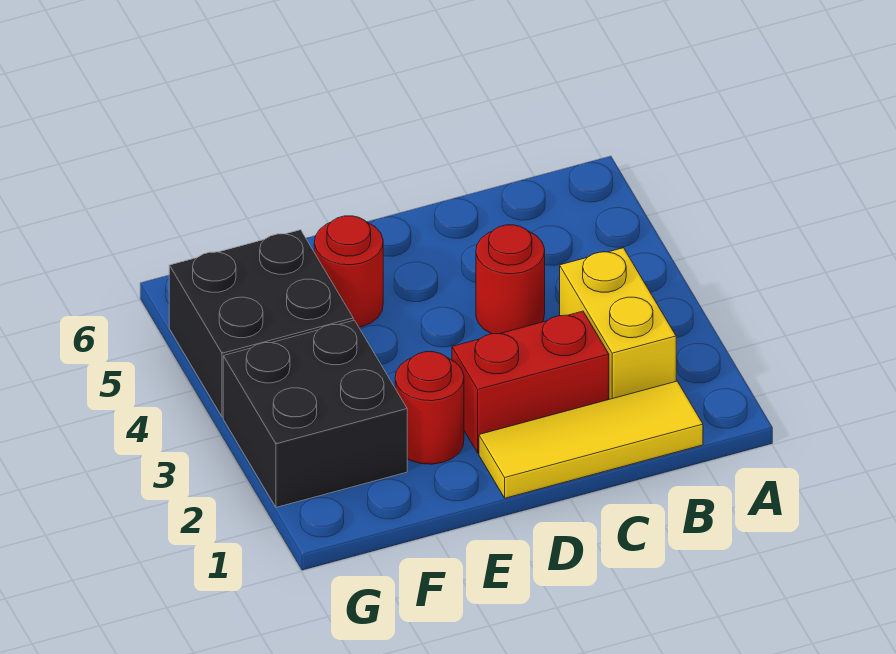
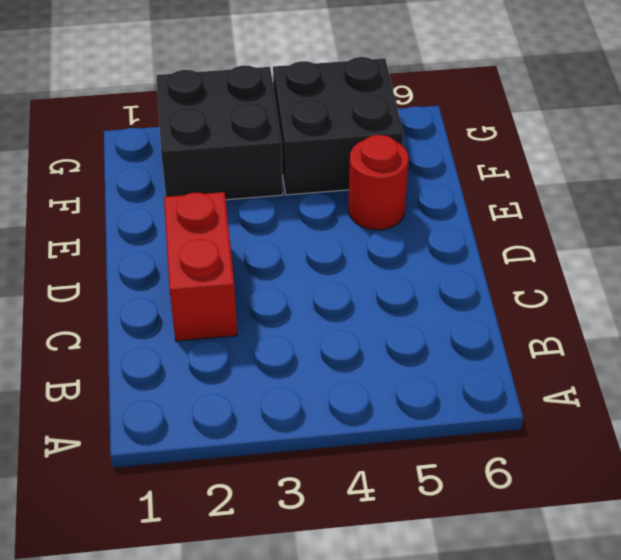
none -> yellow 1x3 tile [479,381,703,498]
none -> yellow 1x2 brick [560,248,676,399]

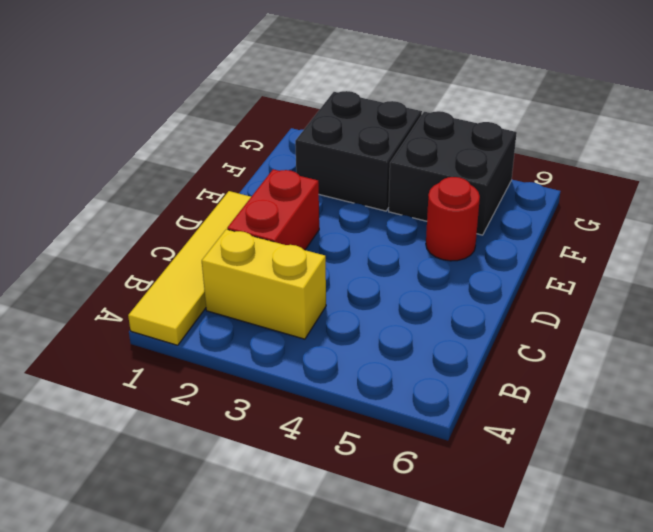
yellow 1x4 tile [128,191,251,345] -> yellow 1x3 tile [479,381,703,498]
none -> red 1x1 round brick [476,225,545,334]
none -> red 1x1 round brick [395,352,464,464]

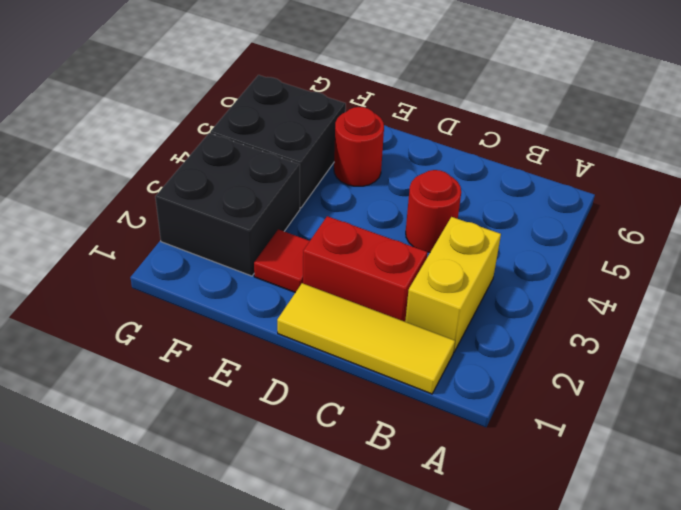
red 1x1 tile [254,229,309,292] -> red 1x1 round brick [395,352,464,464]

